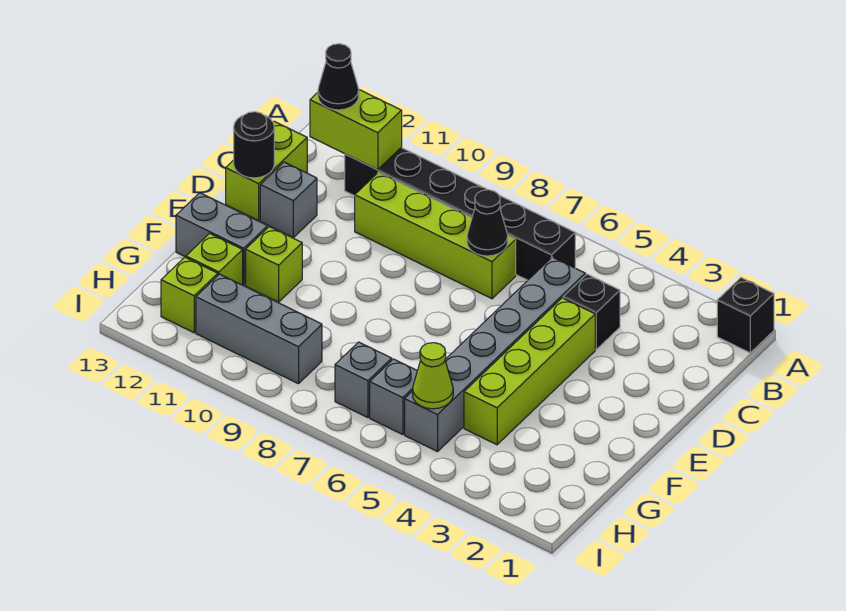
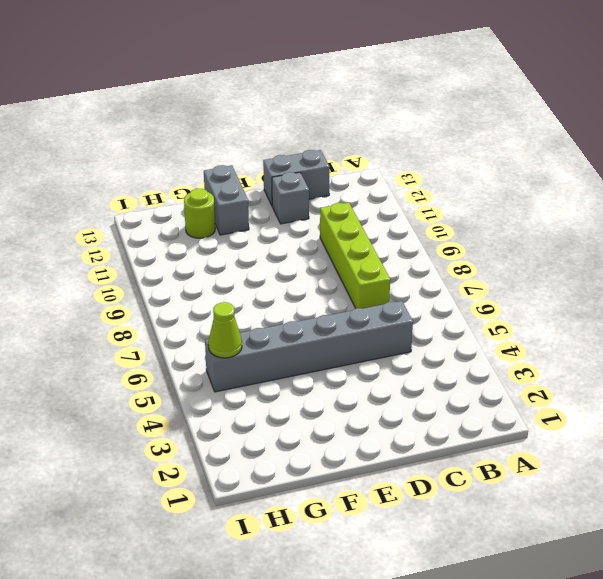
grey 1x2 brick [263,150,330,205] -> lime 1x2 brick [226,121,307,221]
lime 1x1 round brick [184,189,215,238] -> lime 1x1 brick [186,233,243,285]
none -> black 1x1 brick [717,278,774,353]
none -> black 1x6 brick [345,148,575,280]
none -> black 1x1 brick [563,274,620,349]

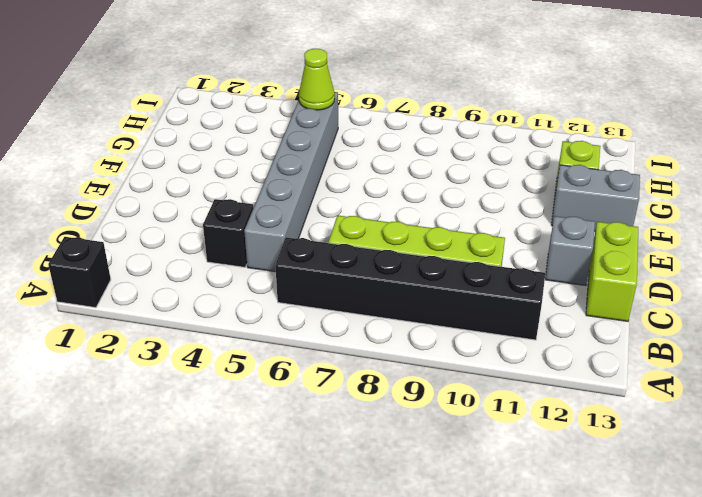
none -> lime 1x4 brick [464,298,595,445]
none -> lime 1x1 brick [246,227,302,302]
none -> grey 1x1 brick [370,359,417,435]

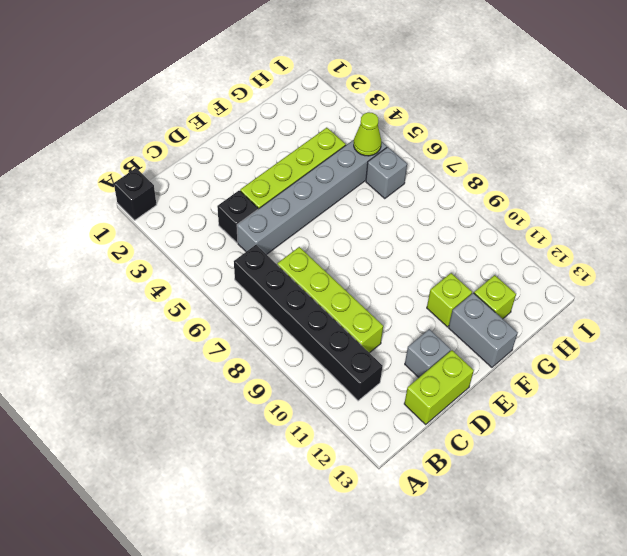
none -> grey 1x1 brick [335,342,392,418]
none -> grey 1x3 brick [196,274,322,384]
none -> lime 1x1 brick [161,257,218,333]

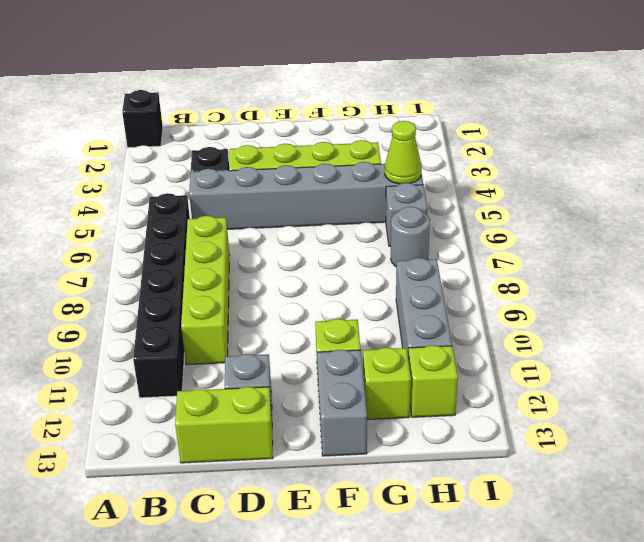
grey 1x1 round brick [391,207,430,267] -> grey 1x1 brick [335,342,392,418]
none -> lime 1x2 brick [310,90,402,170]
none -> black 1x1 cone [467,190,508,256]
none -> black 1x1 round brick [234,112,274,178]

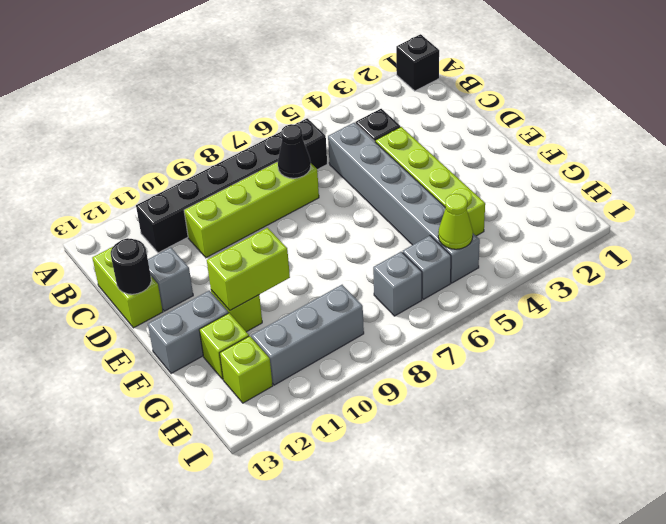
lime 1x2 brick [207,228,290,310] -> lime 1x2 brick moved to [310,90,402,170]
none -> black 1x1 cone [318,44,359,110]

